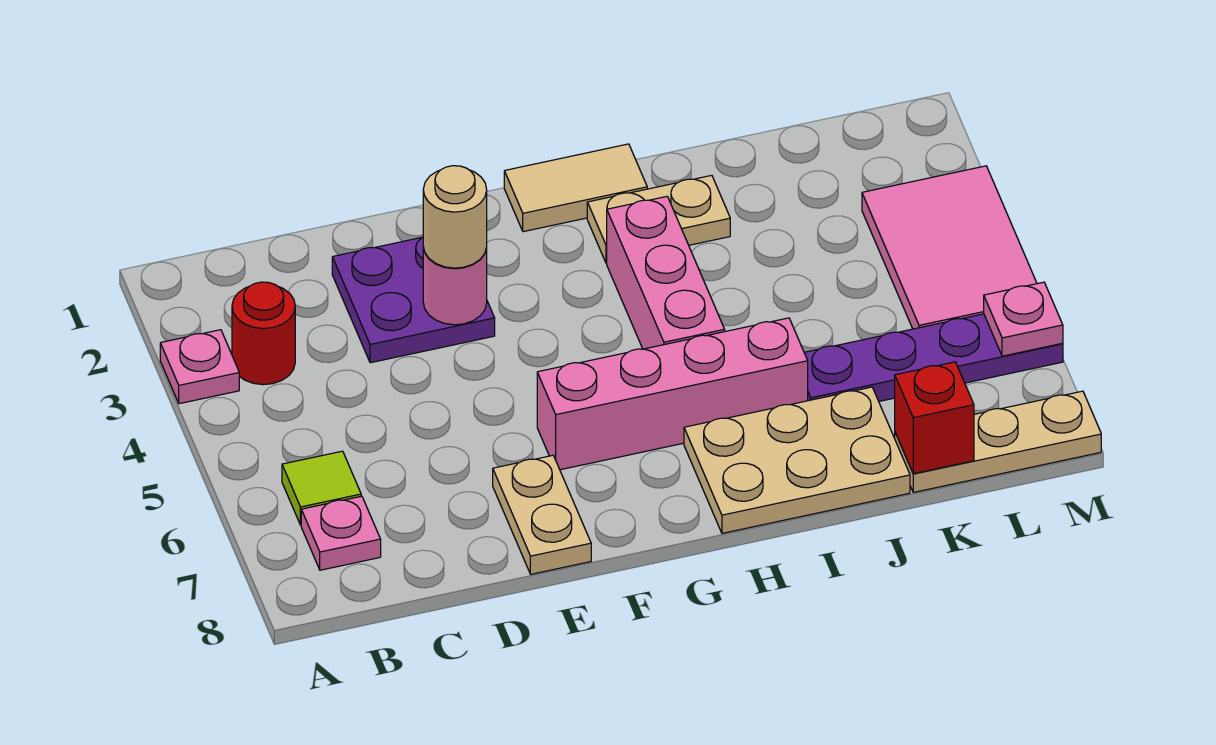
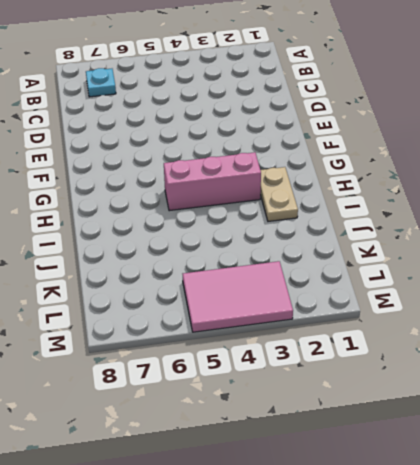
cyan 1x1 plate [86,68,116,97] -> pink 1x1 plate [301,496,381,570]
none -> pink 1x1 plate [160,330,239,404]
none -> red 1x1 round brick [232,282,295,385]
none -> lime 1x1 tile [282,451,361,525]

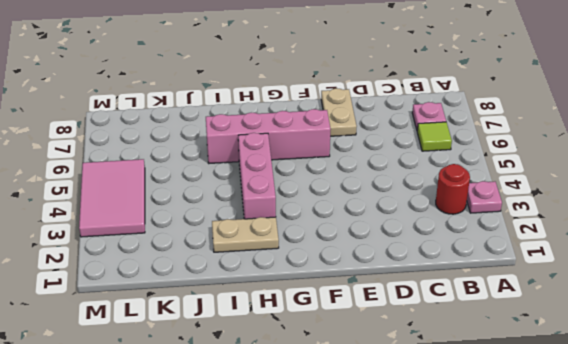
none -> purple 2x2 plate [332,237,495,363]
none -> tan 1x2 tile [504,144,647,232]
none -> tan 2x3 plate [684,387,910,533]

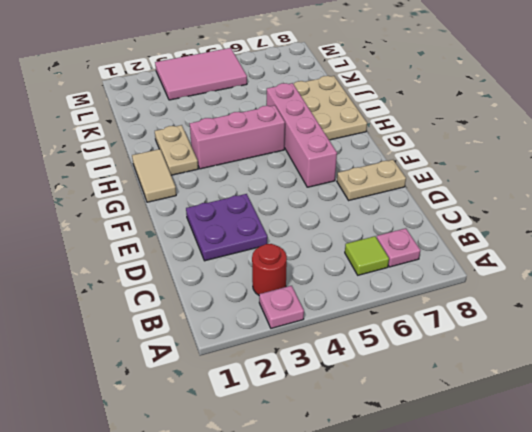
none -> purple 1x4 plate [804,314,1063,401]
none -> tan 1x3 plate [895,391,1101,492]
none -> pink 1x1 round brick [423,247,487,325]

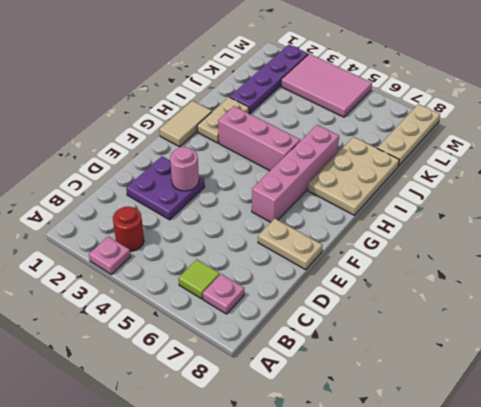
purple 1x4 plate [230,45,308,114] -> purple 1x4 plate moved to [804,314,1063,401]
none -> red 1x1 brick [895,362,974,474]
none -> pink 1x1 plate [984,282,1063,356]
none -> tan 1x1 round brick [423,166,487,268]

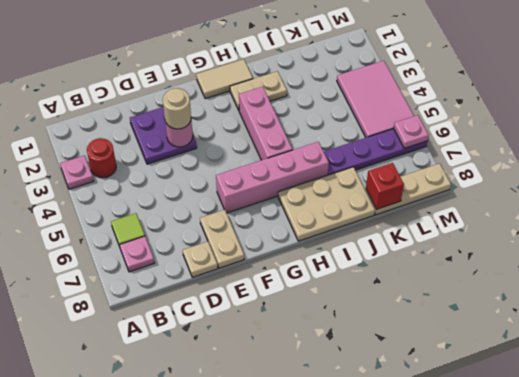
tan 1x1 plate [183,242,218,277] -> none

